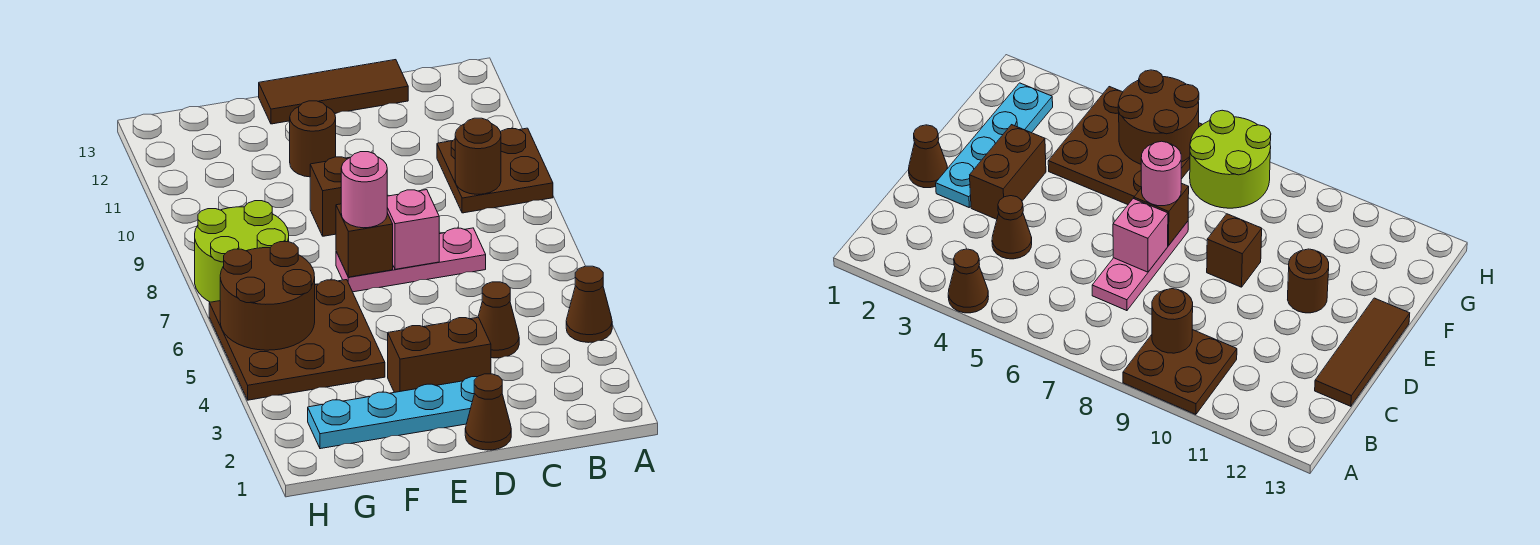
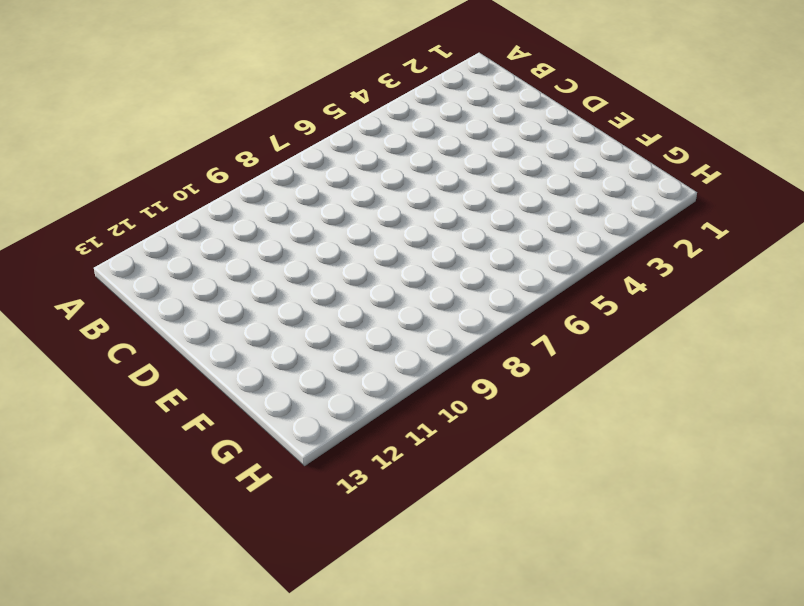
none -> brown 1x1 cone [566,266,612,343]
none -> brown 2x2 plate [437,128,553,213]
none -> brown 1x1 cone [478,282,519,358]

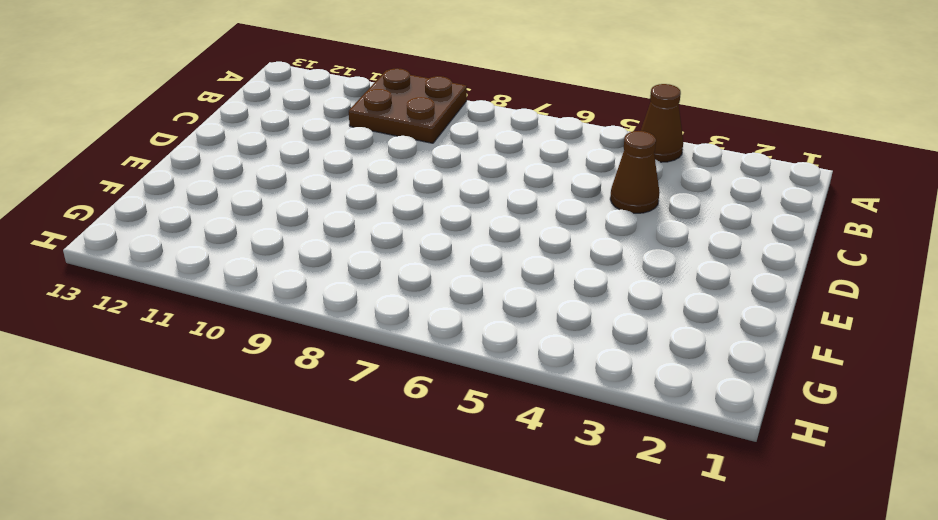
none -> pink 1x3 plate [336,228,486,292]
none -> brown 1x3 tile [259,60,408,124]
none -> brown 1x1 cone [465,374,511,450]

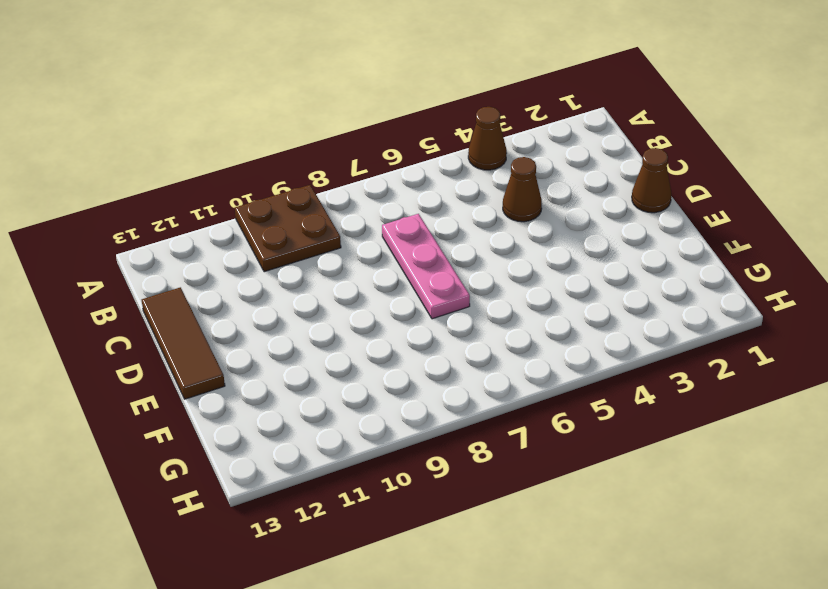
none -> cyan 1x4 plate [308,377,477,449]
none -> brown 1x2 brick [388,317,491,392]
none -> brown 1x1 brick [310,157,350,236]

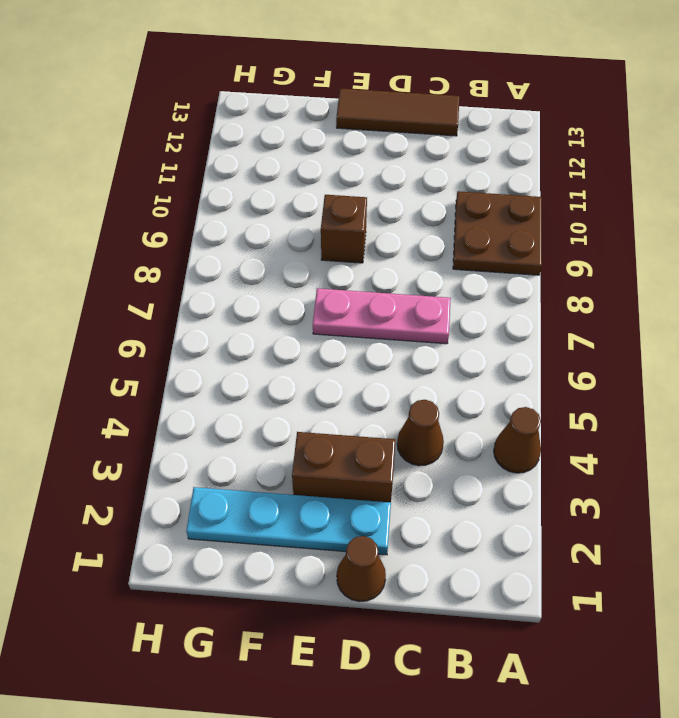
none -> brown 1x1 round brick [290,101,336,177]
none -> brown 3x3 plate [209,280,385,400]
none -> lime 2x2 round brick [195,201,289,302]

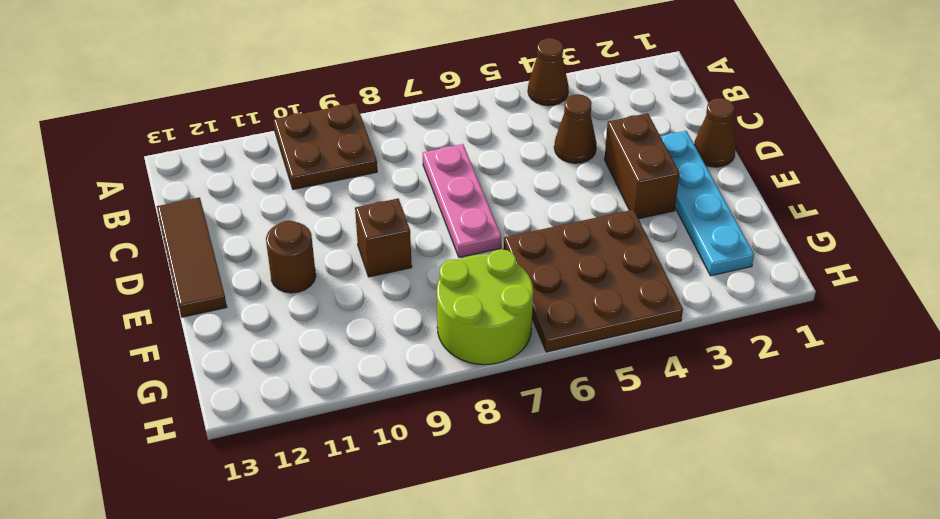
none -> brown 1x1 round brick [455,118,501,194]
none -> pink 1x1 brick [387,190,439,269]
none -> brown 1x1 brick [336,204,393,277]

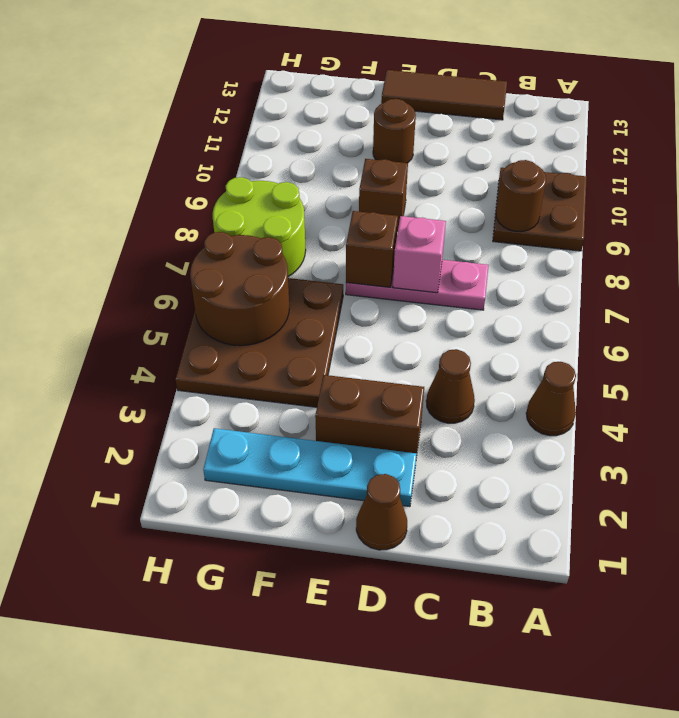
none -> pink 1x1 round brick [341,152,387,228]

